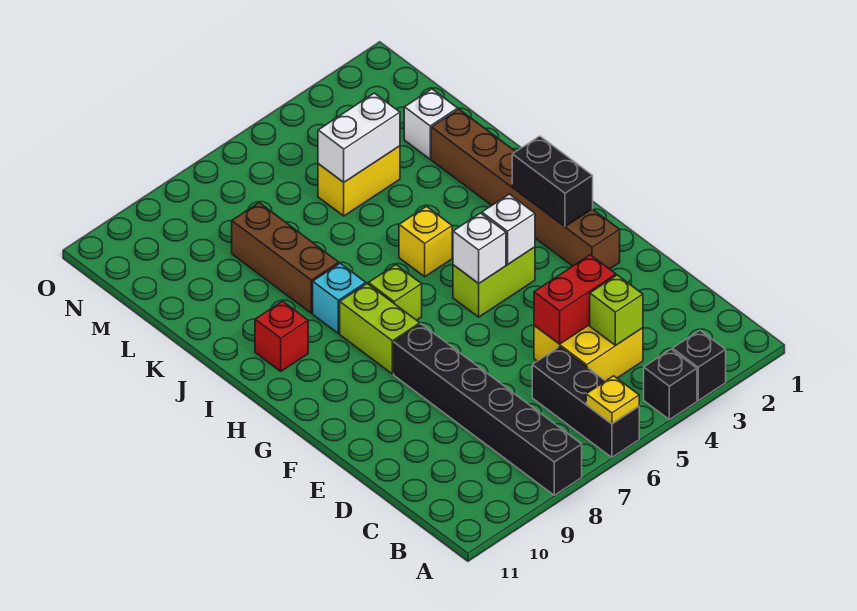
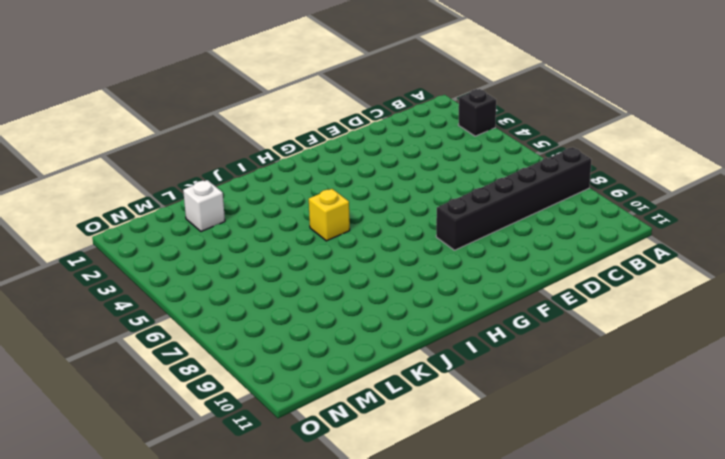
none -> black 1x1 brick [644,349,697,419]
none -> black 1x3 brick [532,347,639,457]
none -> yellow 2x2 brick [534,325,643,381]

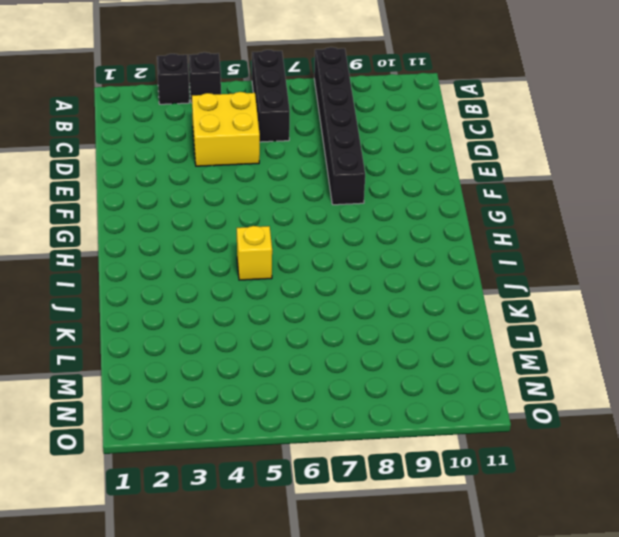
none -> brown 1x6 brick [431,109,620,269]
none -> lime 1x2 brick [453,247,535,317]
none -> lime 1x2 brick [340,284,420,374]

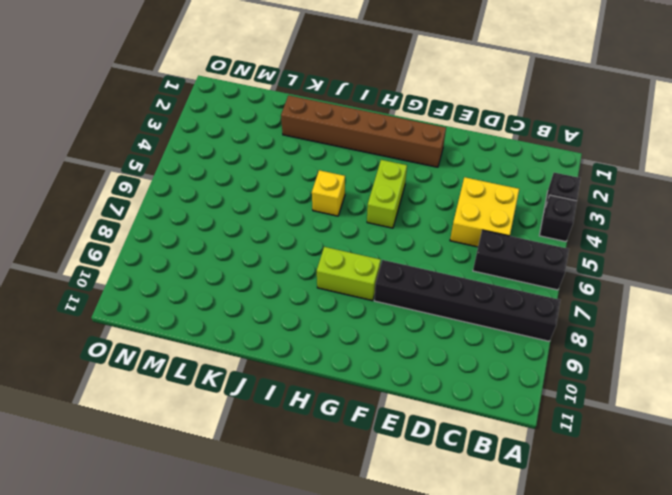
none -> lime 1x1 brick [368,265,422,320]
none -> cyan 1x1 brick [313,263,366,334]
none -> red 1x1 brick [255,301,308,371]

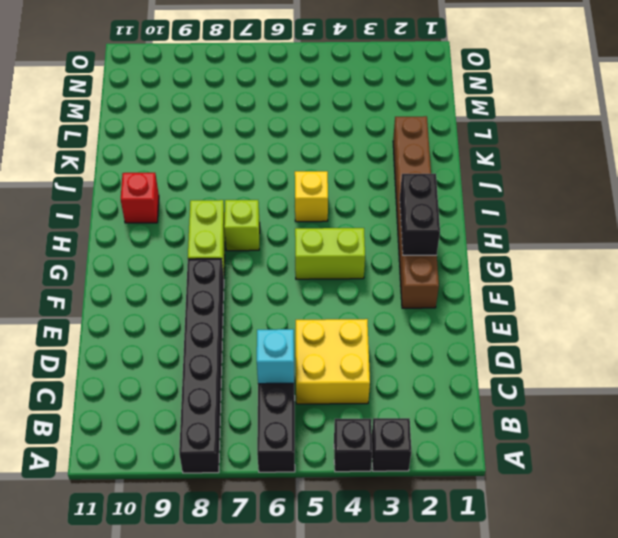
cyan 1x1 brick [257,329,294,384] -> cyan 1x1 brick moved to [313,263,366,334]
none -> brown 1x3 brick [232,203,339,313]
none -> white 1x1 brick [404,89,458,159]
none -> yellow 1x2 brick [318,146,400,216]

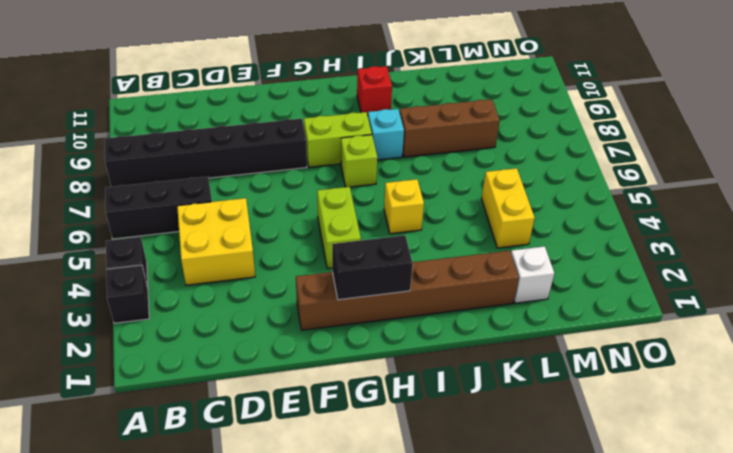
none -> yellow 1x1 plate [586,376,639,424]
none -> lime 1x1 brick [590,275,643,345]
none -> red 1x2 brick [534,255,616,344]

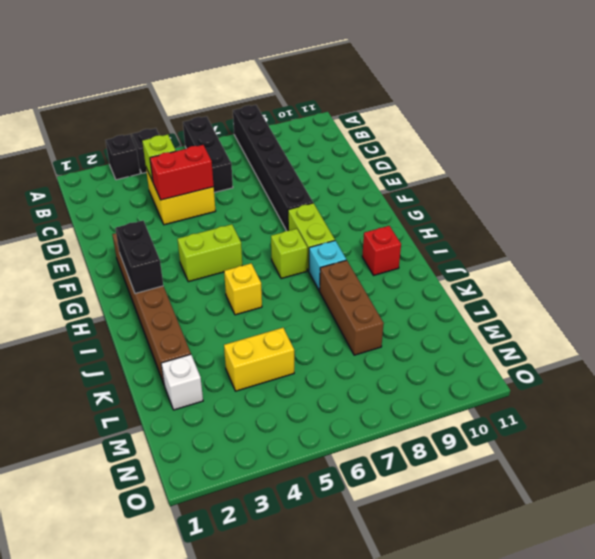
none -> yellow 1x1 plate [586,376,639,424]
none -> white 1x1 brick [482,194,535,264]
none -> white 1x1 brick [453,213,506,283]

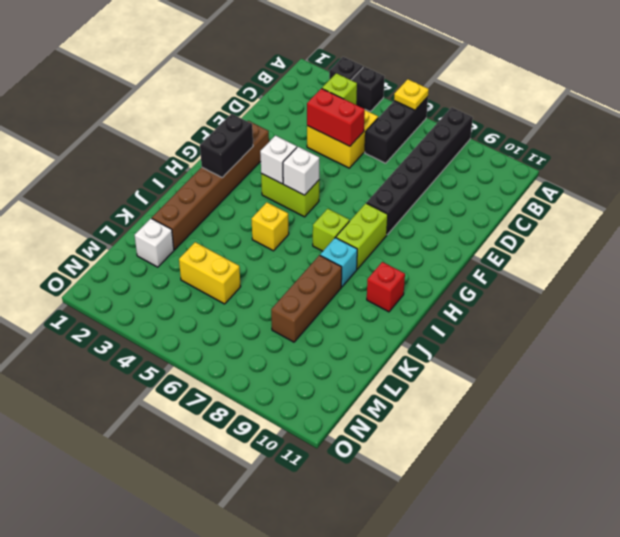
none -> white 1x2 brick [318,93,400,182]

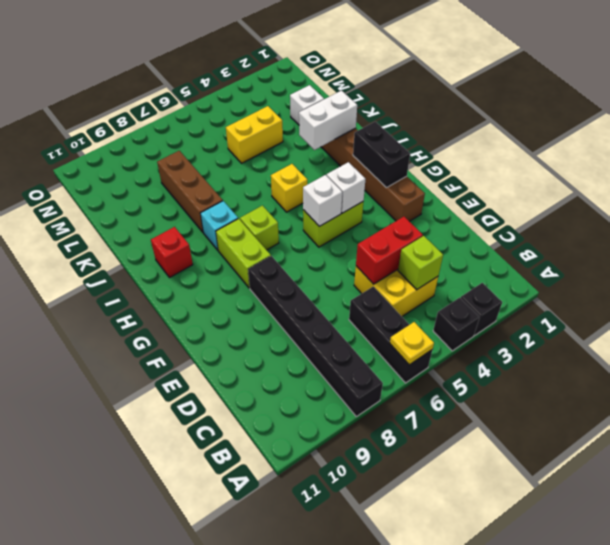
white 1x2 brick [299,91,357,150] -> white 1x2 brick moved to [318,93,400,182]

